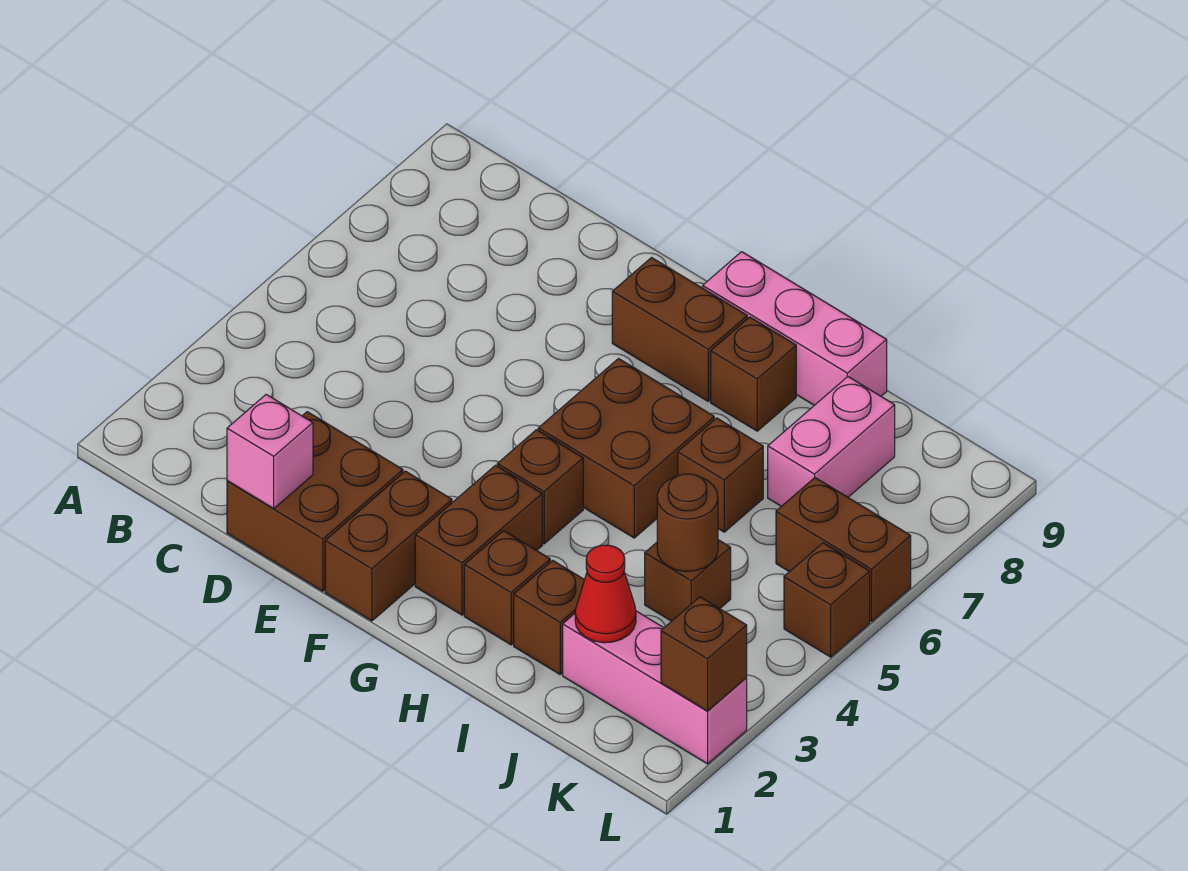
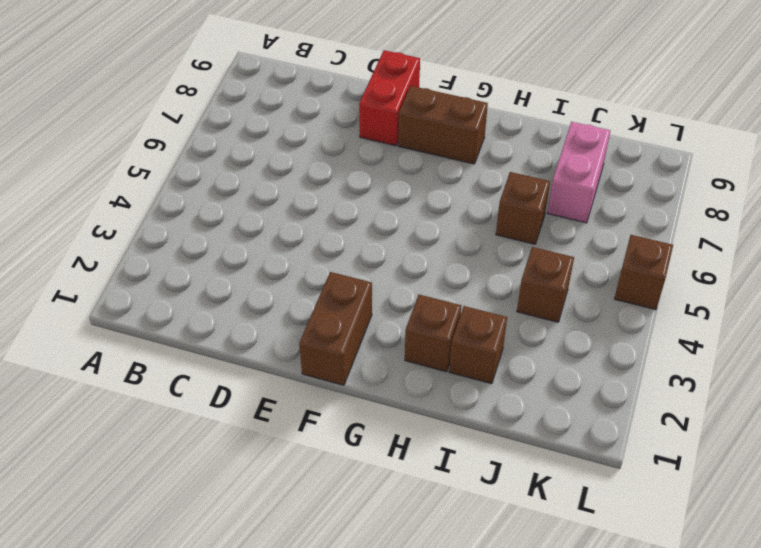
red 1x2 brick [359,50,420,146] -> none
none -> brown 2x2 brick [227,412,403,591]
none -> brown 1x2 brick [415,465,542,615]
none -> brown 1x1 brick [497,430,583,544]

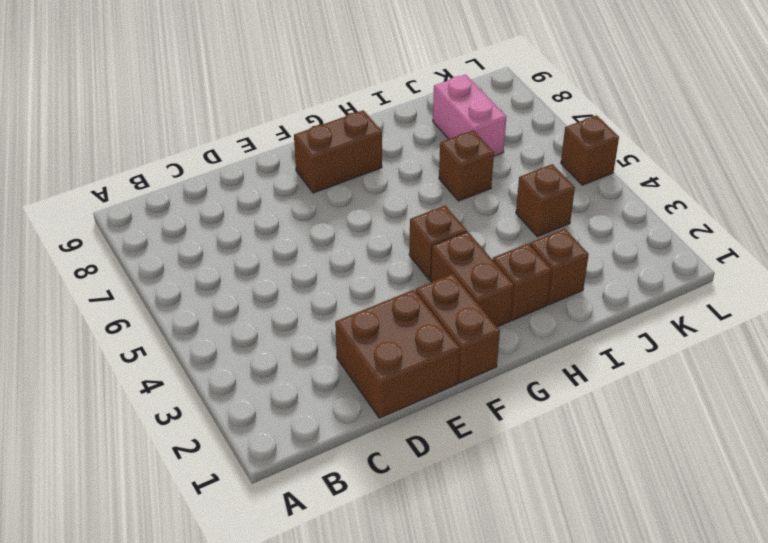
none -> brown 2x2 brick [538,359,714,538]
none -> pink 1x3 brick [703,252,887,405]
none -> brown 1x1 brick [711,317,796,431]

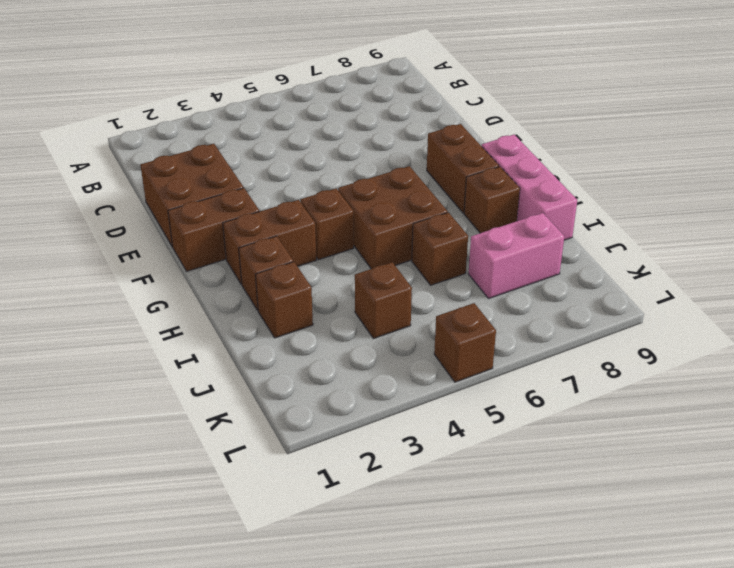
none -> pink 1x3 brick [563,611,747,764]
none -> brown 1x2 brick [776,478,911,621]
none -> pink 1x1 brick [227,394,313,508]

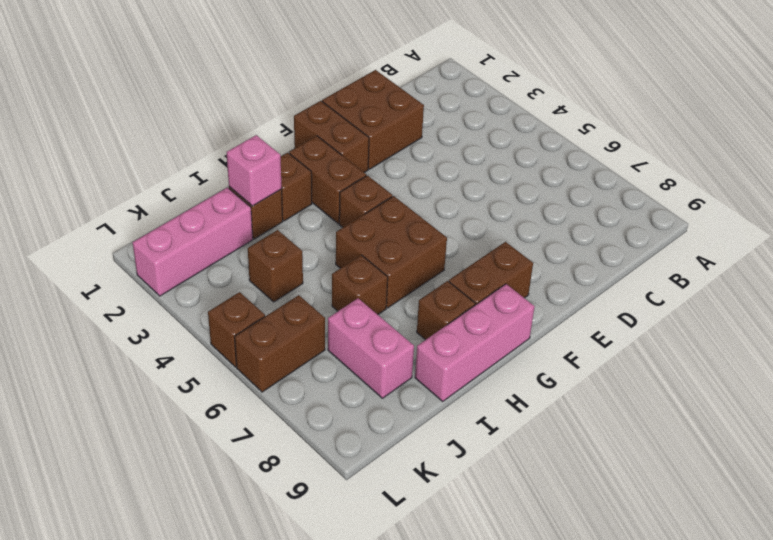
pink 1x1 brick [226,135,282,206] -> pink 1x1 brick moved to [227,394,313,508]
none -> red 1x1 cone [575,545,636,643]
none -> brown 1x1 round brick [657,474,718,571]
none -> brown 1x1 brick [661,597,747,711]

